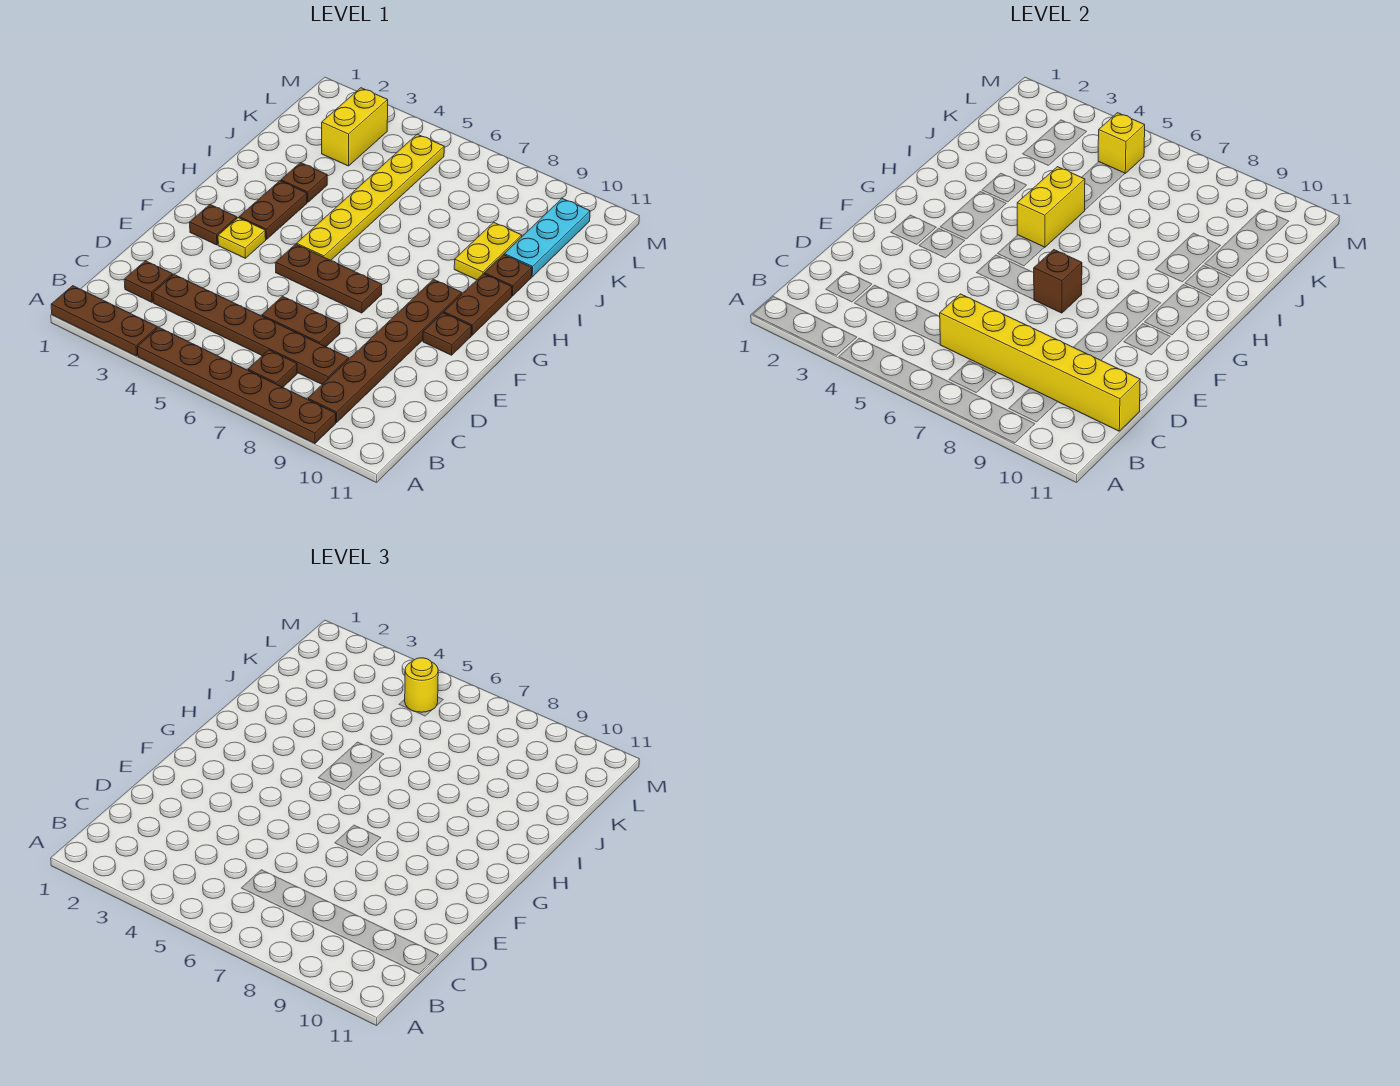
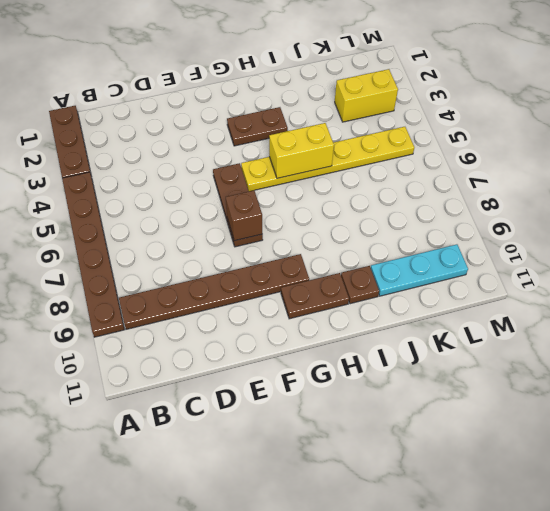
none -> brown 1x1 plate [248,350,297,387]
none -> brown 1x1 plate [124,261,173,302]
none -> brown 1x6 plate [153,275,349,384]

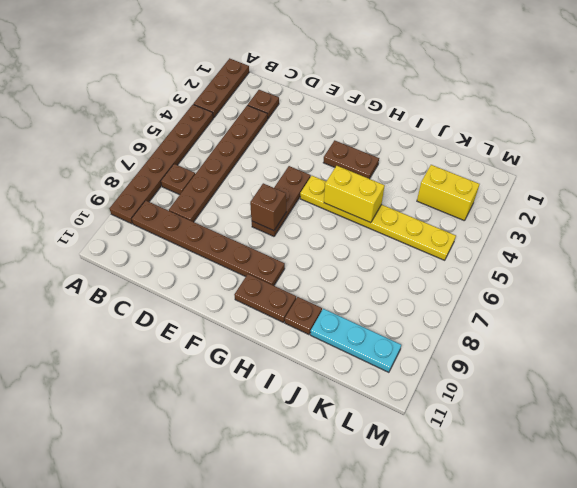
none -> brown 1x2 plate [262,296,340,347]
none -> brown 1x1 plate [190,204,237,245]
none -> yellow 1x1 plate [218,218,266,258]

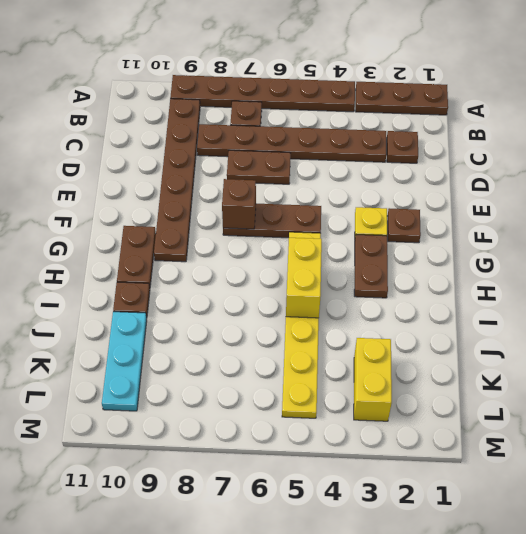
none -> brown 1x1 plate [423,313,471,355]
none -> brown 1x1 plate [281,163,327,202]
none -> yellow 1x2 plate [454,222,522,280]

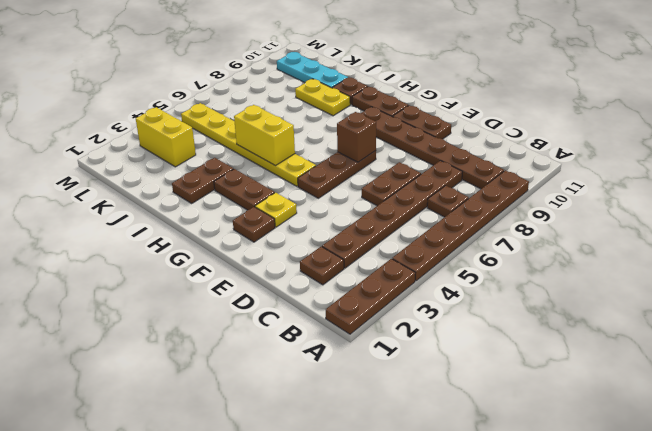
brown 1x2 plate [393,105,451,139] -> brown 1x1 plate [423,313,471,355]
brown 1x2 plate [172,158,233,203] -> brown 1x1 plate [281,163,327,202]
none -> yellow 1x6 brick [940,294,1140,431]
none -> yellow 1x1 brick [1098,113,1145,173]
none -> yellow 1x1 round brick [405,658,438,712]

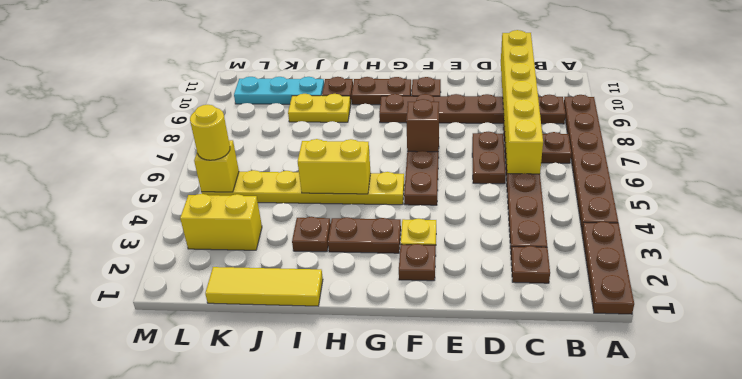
yellow 1x3 tile [205,267,323,306] -> none

